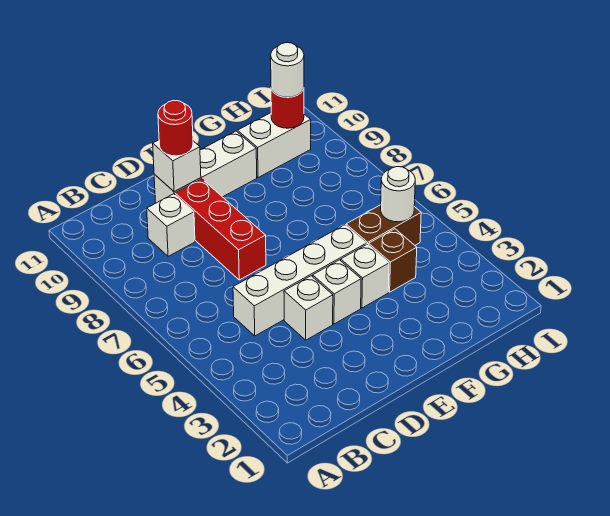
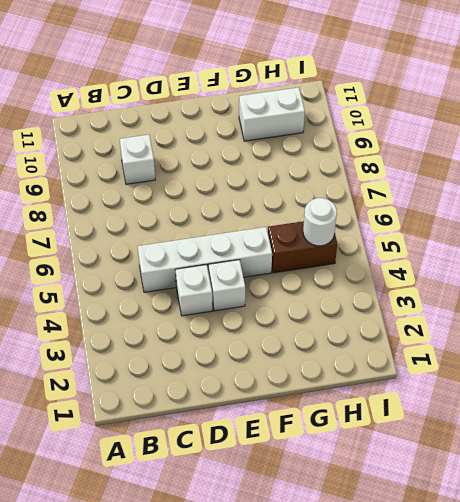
none -> red 1x3 brick [175,179,266,280]
none -> white 1x3 brick [154,131,257,203]
none -> white 1x1 brick [341,244,389,308]

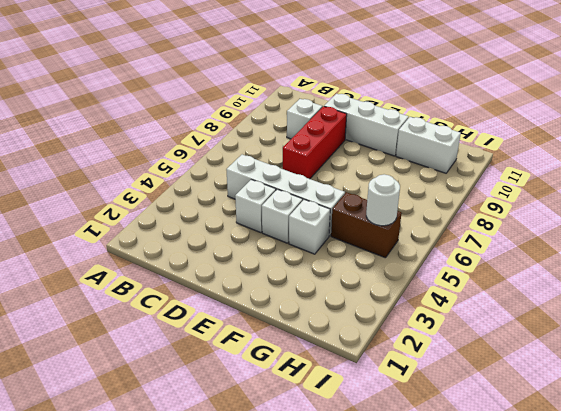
none -> brown 1x1 brick [369,229,417,292]
none -> white 1x1 brick [153,140,201,192]
none -> red 1x1 round brick [271,89,304,128]

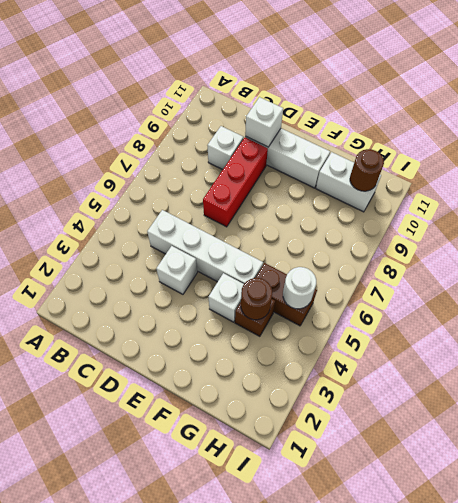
brown 1x1 round brick [241,278,272,320] -> none
brown 1x1 round brick [350,149,384,191] -> red 1x1 round brick [271,89,304,128]
none -> white 1x1 brick [313,260,361,324]
none -> red 1x1 round brick [158,100,193,156]
none -> white 1x1 round brick [271,43,304,97]

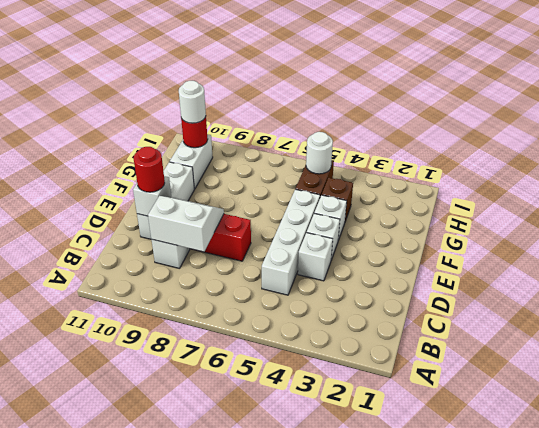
white 2x2 slope [148,196,224,252] -> none

